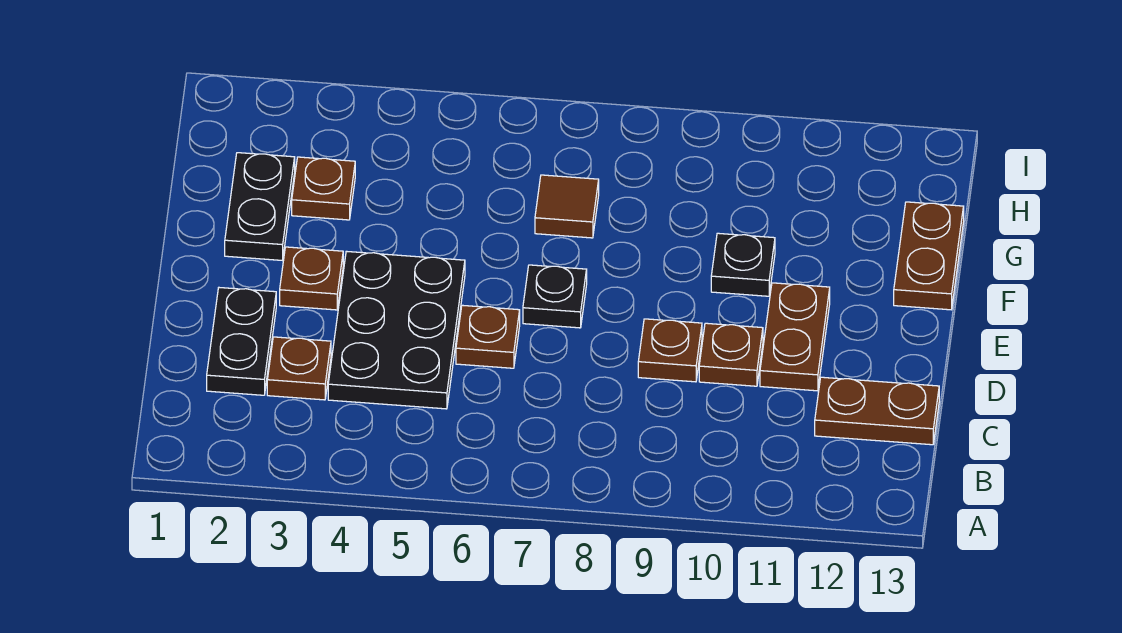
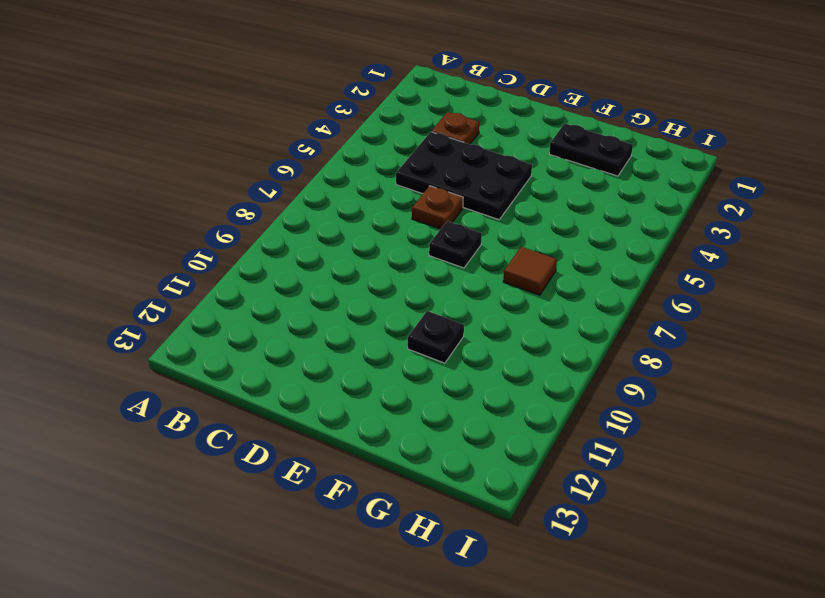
none -> black 1x2 plate [207,288,276,395]
none -> brown 1x2 plate [815,377,939,445]
none -> brown 1x1 plate [638,319,702,382]

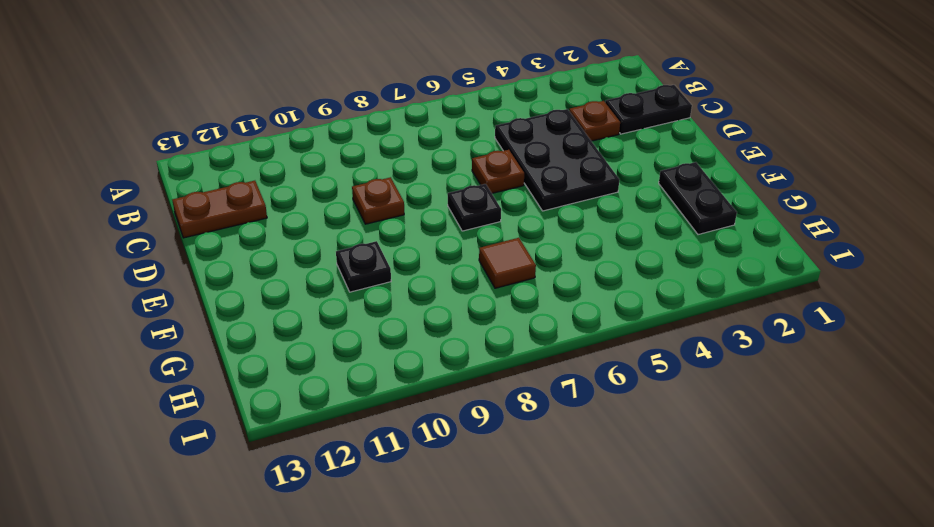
black 1x2 plate [605,85,692,134] -> black 1x2 plate turned to [207,288,276,395]
none -> brown 1x1 plate [699,323,763,386]
none -> brown 1x2 plate [760,283,830,391]
none -> brown 1x1 plate [280,247,343,310]

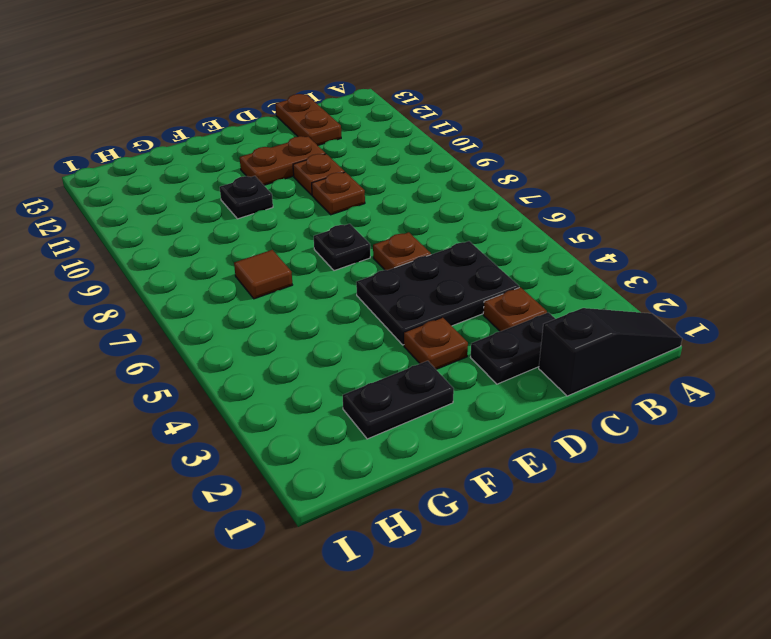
black 1x3 slope [539,308,682,396] -> none
none -> brown 1x2 plate [894,202,964,310]
none -> brown 1x1 plate [292,157,355,220]

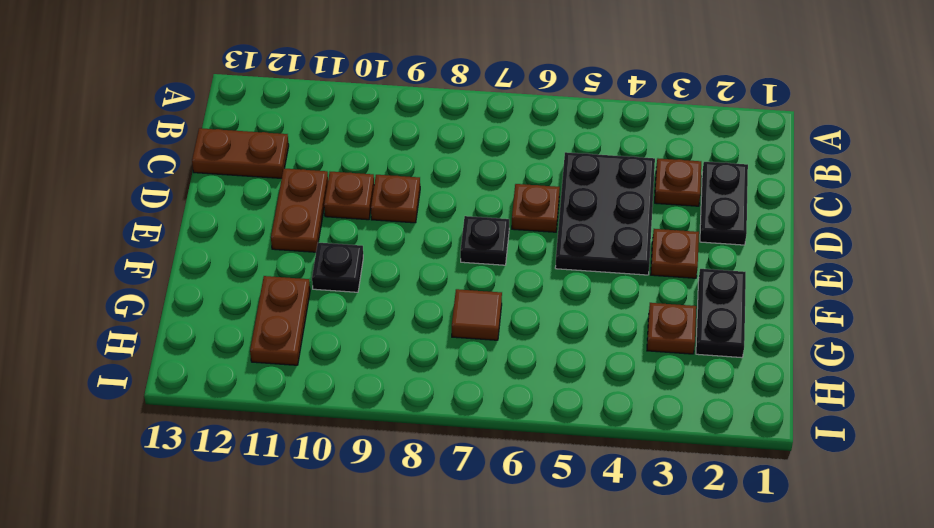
brown 1x2 plate [250,276,310,365] -> brown 1x2 plate moved to [894,202,964,310]

